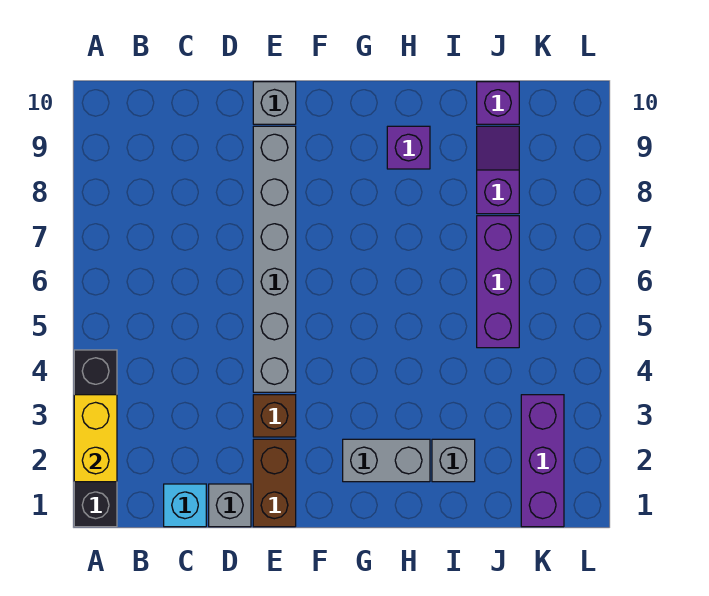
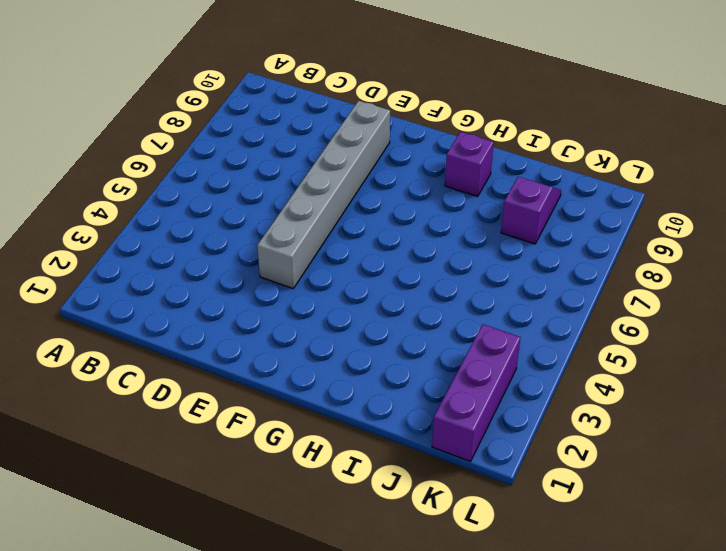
none -> black 1x4 brick [74,350,117,527]
none -> cyan 1x1 brick [164,484,206,527]
none -> grey 1x1 brick [209,484,251,527]

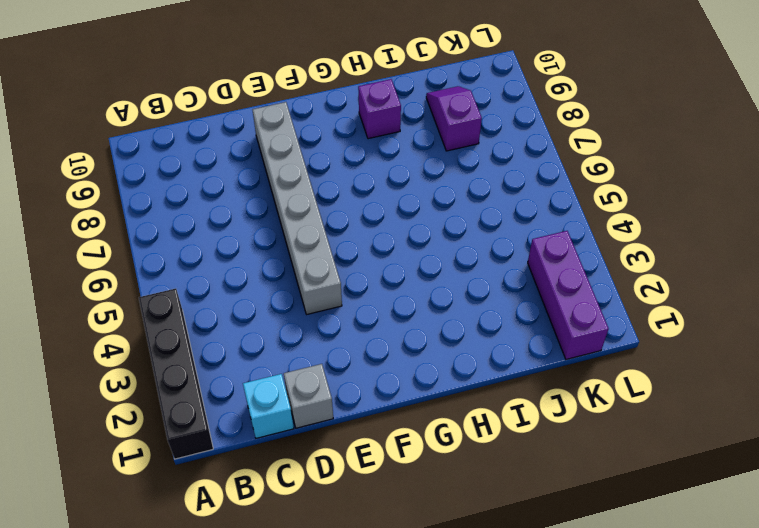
none -> brown 1x2 brick [253,439,296,527]
none -> brown 1x1 brick [253,395,296,437]
none -> grey 1x1 brick [253,82,296,124]

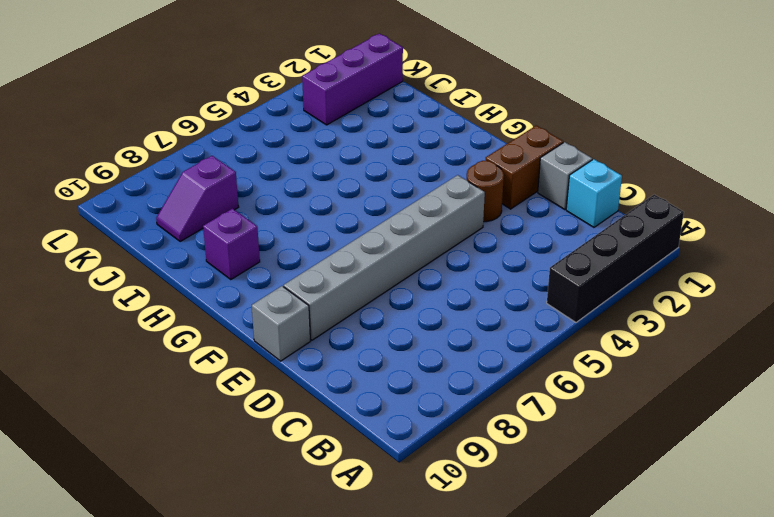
brown 1x1 round brick [467,161,504,222] -> brown 1x1 brick [253,395,296,437]
none -> grey 1x2 brick [343,439,430,482]
none -> grey 1x1 brick [432,439,475,482]
none -> purple 1x3 brick [477,216,519,348]

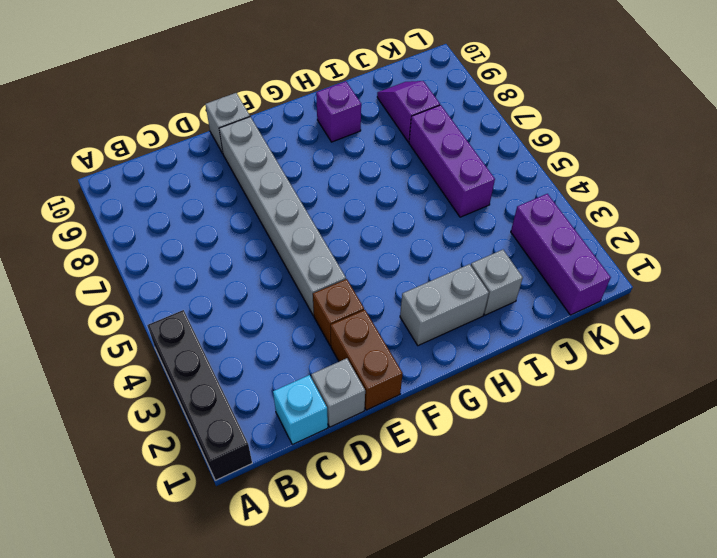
none -> purple 1x1 brick [477,82,519,124]
none -> yellow 1x2 brick [74,395,117,482]

